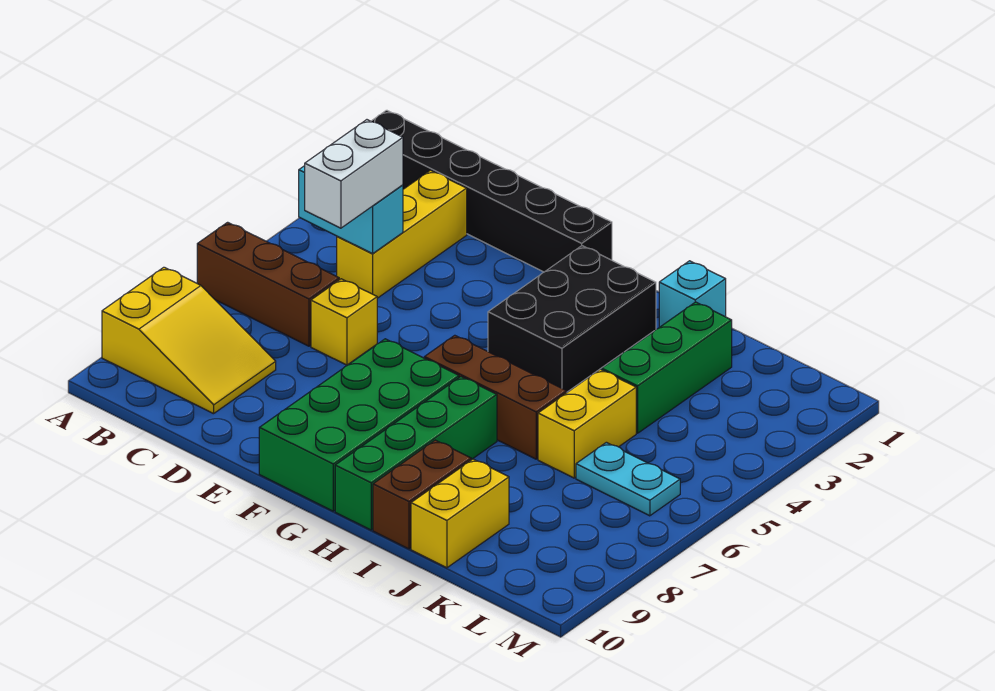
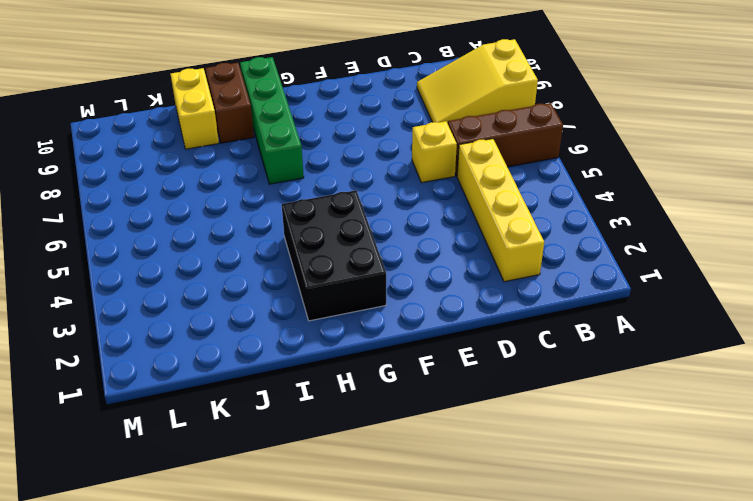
yellow 1x4 brick [457,139,544,282] -> yellow 1x3 brick [337,170,467,298]
none -> black 1x6 brick [371,110,612,272]
none -> green 2x4 brick [259,339,459,511]
none -> brown 1x3 brick [424,335,567,459]

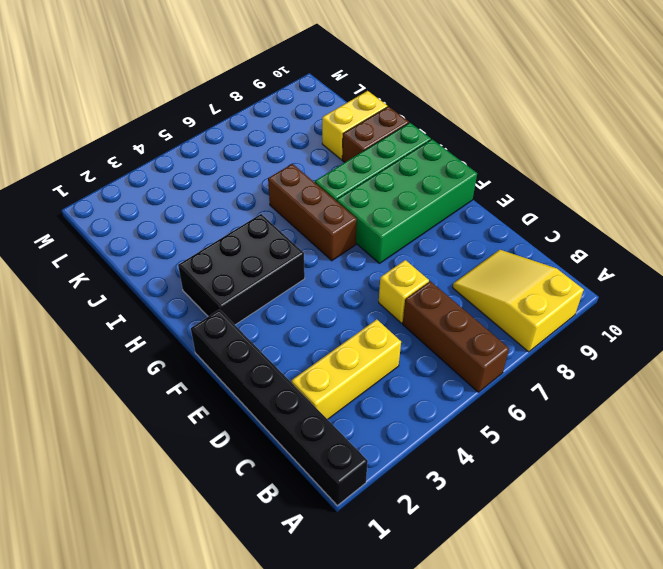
none -> cyan 1x1 brick [659,261,726,327]
none -> green 1x3 brick [602,302,732,433]
none -> yellow 1x2 brick [538,369,636,478]

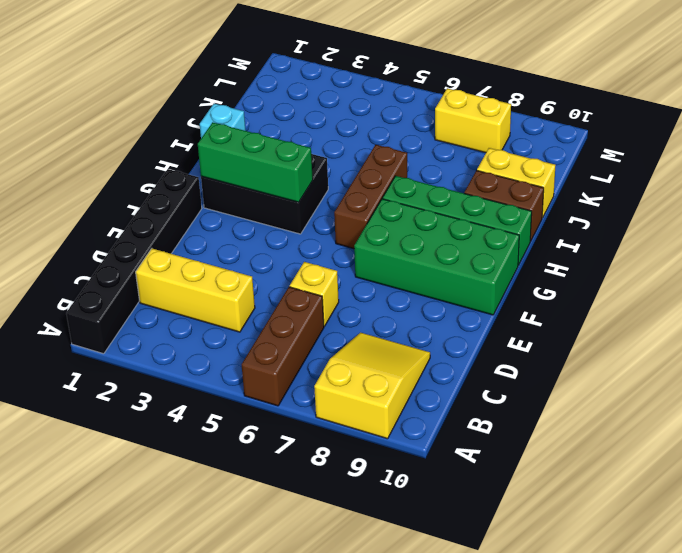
green 1x3 brick [198,122,313,202] -> green 1x3 brick moved to [602,302,732,433]
yellow 1x2 brick [435,88,511,153] -> yellow 1x2 brick moved to [538,369,636,478]
none -> cyan 1x2 plate [576,442,680,516]
none -> cyan 1x2 brick [299,166,403,254]
none -> white 1x2 brick [305,120,403,228]

